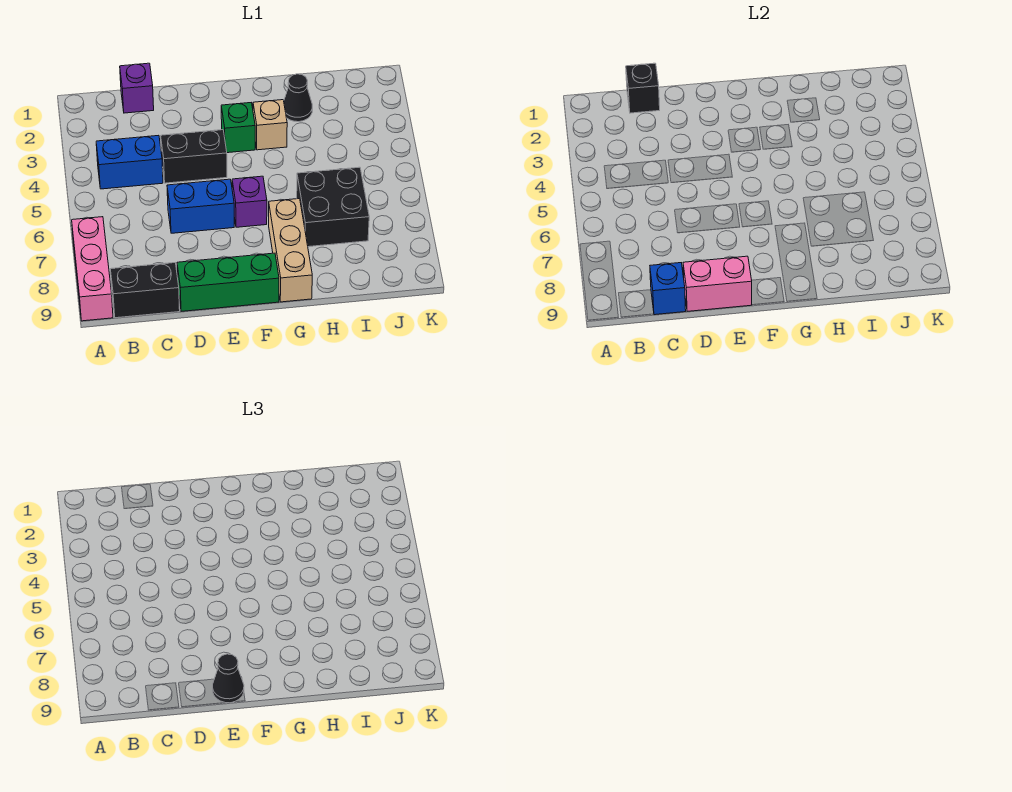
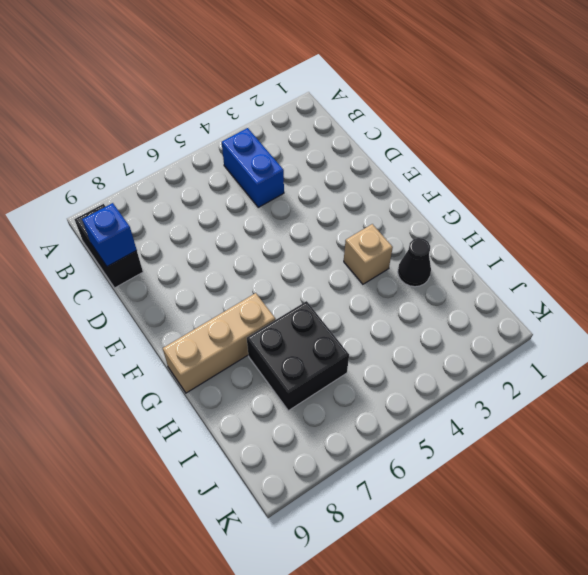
none -> pink 1x3 brick [72,217,113,321]
none -> purple 1x1 brick [120,63,154,113]
none -> black 1x2 brick [161,130,227,183]

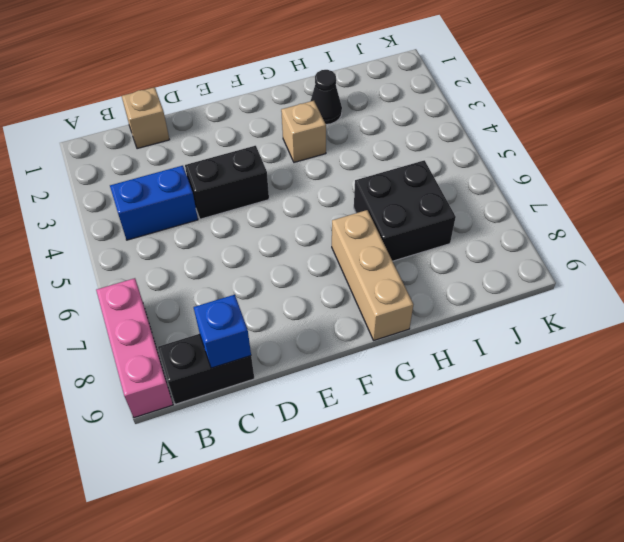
tan 1x1 brick [122,87,170,149] -> purple 1x1 brick [120,63,154,113]
none -> blue 1x2 brick [167,179,234,233]
none -> green 1x3 brick [177,253,279,311]
none -> green 1x1 brick [221,103,255,153]

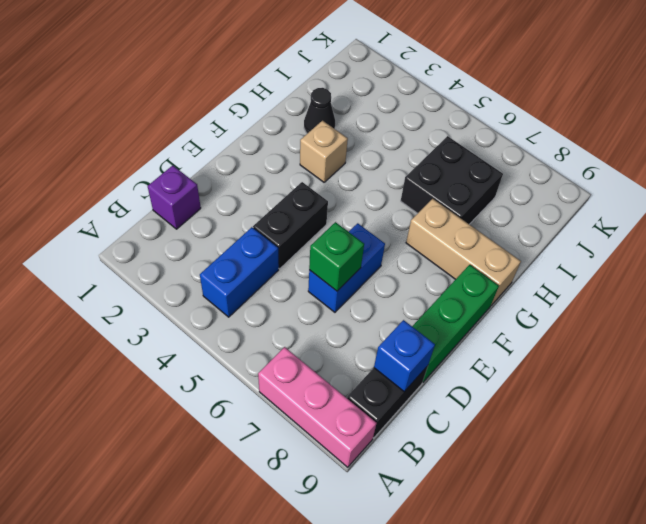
green 1x1 brick [309,222,364,291] -> green 1x1 brick moved to [221,103,255,153]
none -> purple 1x1 brick [232,176,267,227]
none -> black 1x1 brick [626,63,660,113]
none -> pink 1x2 brick [683,256,752,311]

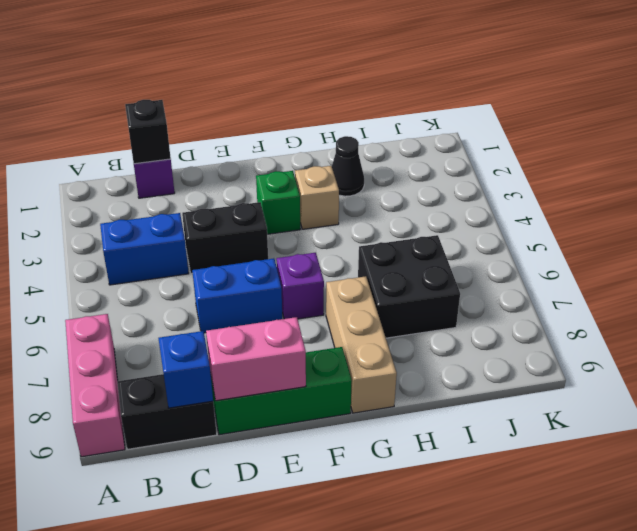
none -> black 1x1 cone [213,654,244,703]

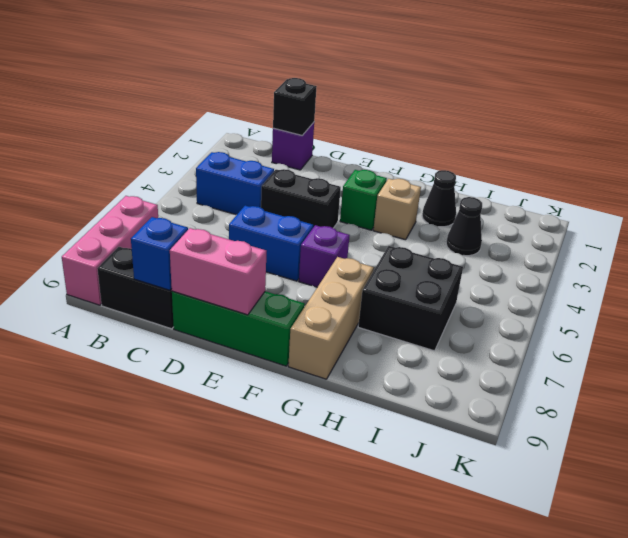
black 1x1 cone [446,197,482,256] -> black 1x1 cone moved to [213,654,244,703]

